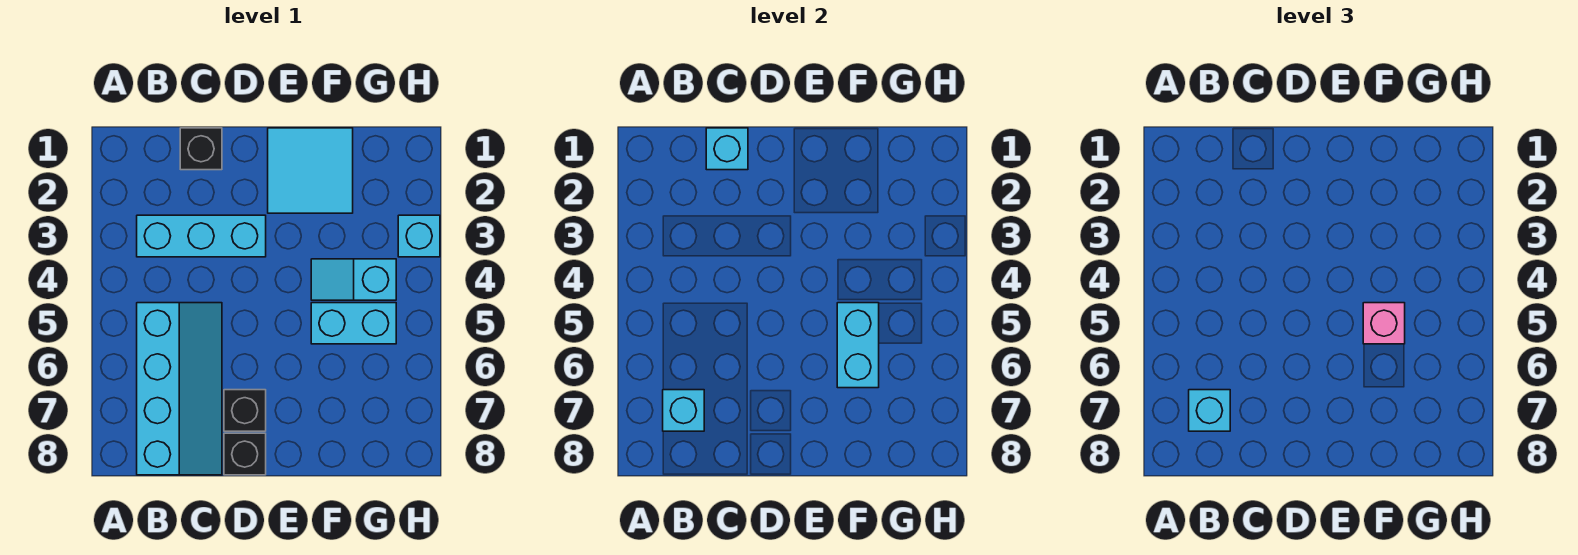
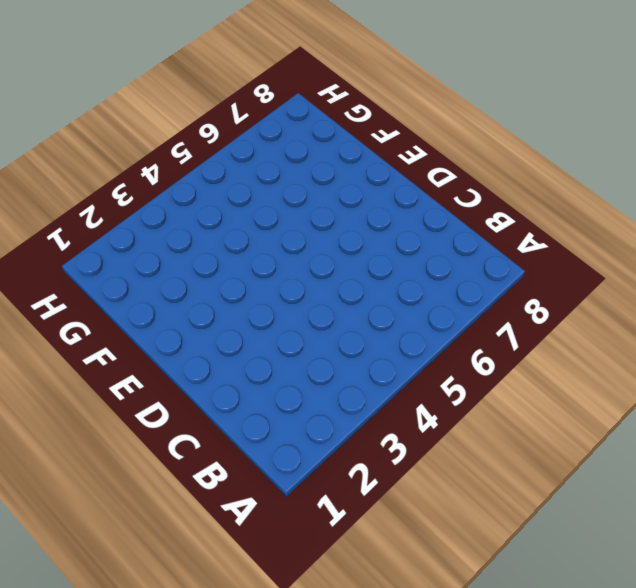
none -> cyan 1x3 brick [137,215,266,257]
none -> cyan 2x4 slope [137,303,222,475]
none -> black 1x1 brick [180,128,222,170]

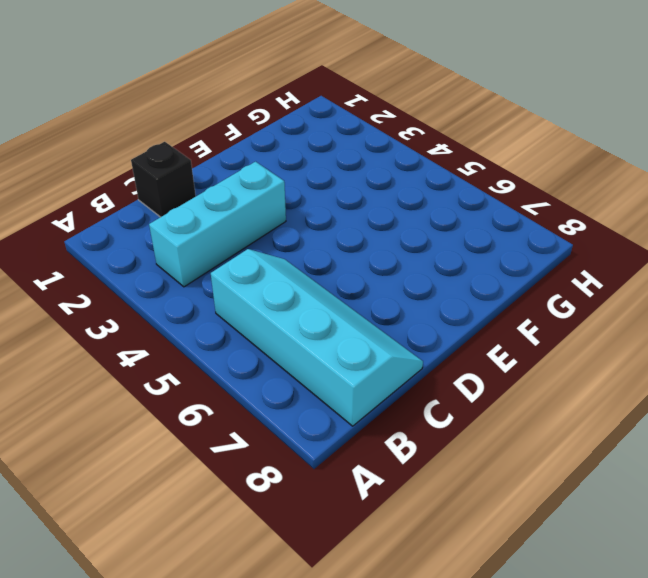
none -> black 1x1 brick [224,390,266,431]
none -> black 1x1 brick [224,433,266,475]
none -> cyan 2x2 tile [268,128,353,213]

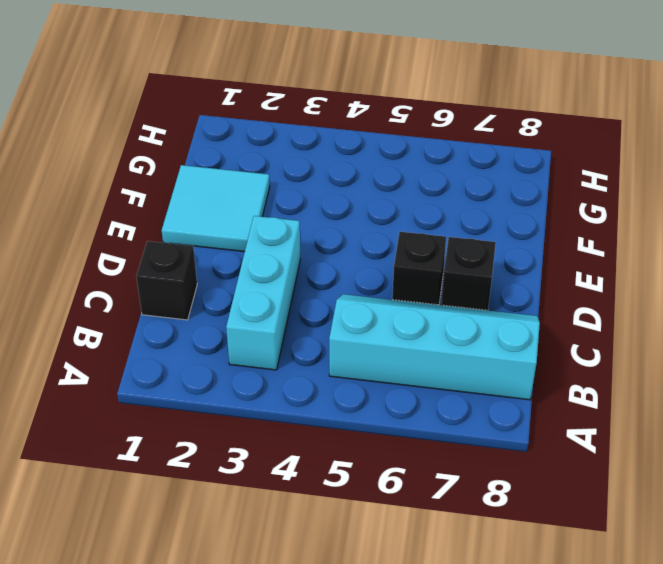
black 1x1 brick [392,232,446,305] -> black 1x1 brick moved to [224,433,266,475]
none -> cyan 1x2 slope [311,259,396,300]
none -> cyan 1x2 brick [311,303,396,344]
none -> cyan 1x1 brick [398,215,440,257]

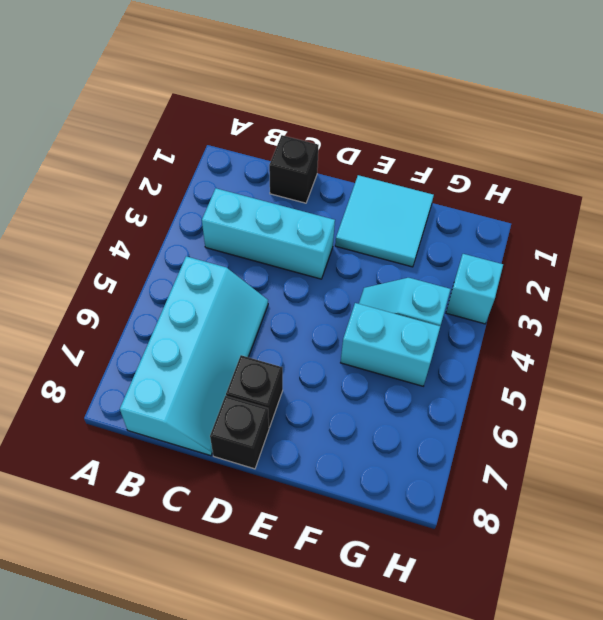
none -> cyan 1x1 brick [663,390,704,431]
none -> cyan 1x1 brick [706,128,748,170]
none -> cyan 1x2 brick [837,303,879,388]

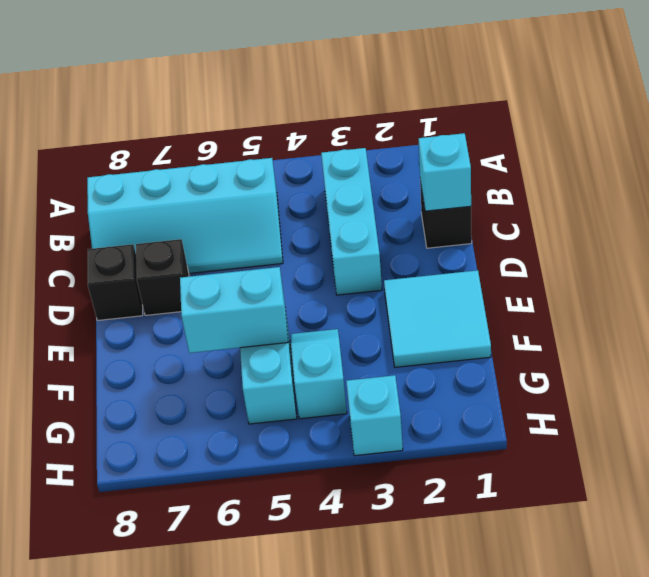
none -> cyan 1x1 brick [663,390,704,431]
none -> cyan 1x1 brick [1189,390,1230,431]
none -> pink 1x1 brick [1363,303,1405,344]

